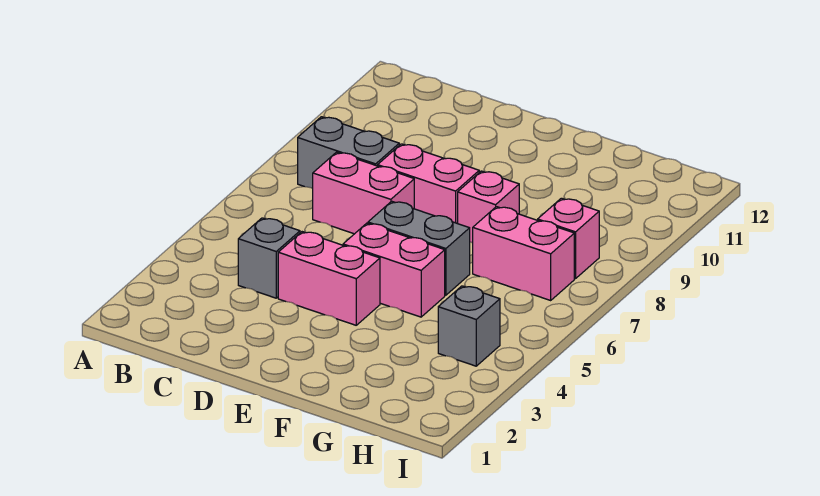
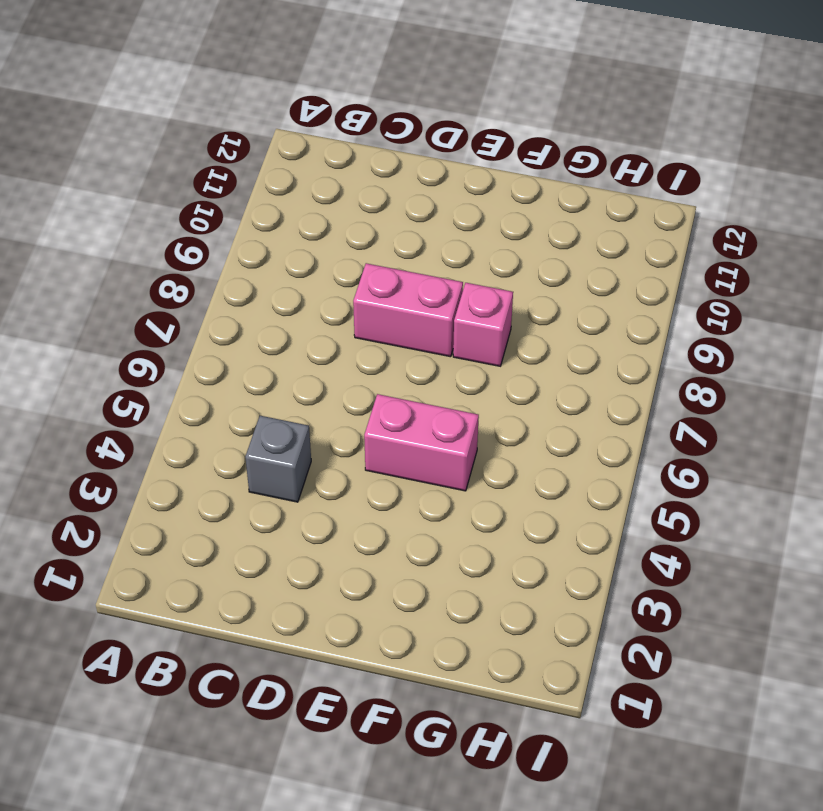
none -> grey 1x2 brick [298,117,399,189]
none -> pink 1x2 brick [313,152,414,234]

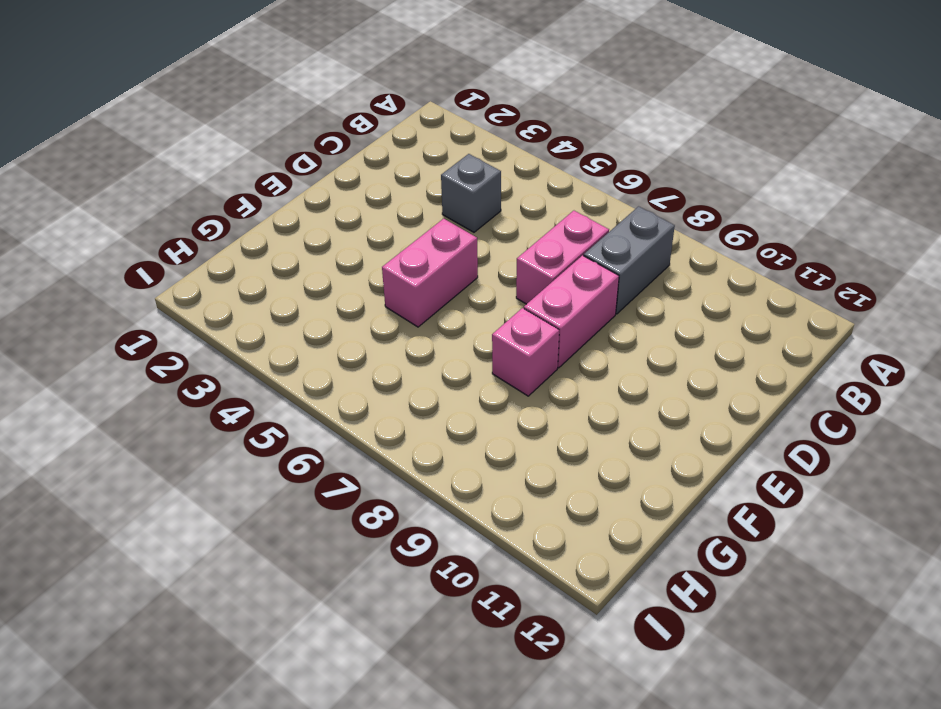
none -> pink 1x2 brick [278,232,380,325]
none -> grey 1x2 brick [368,201,470,295]

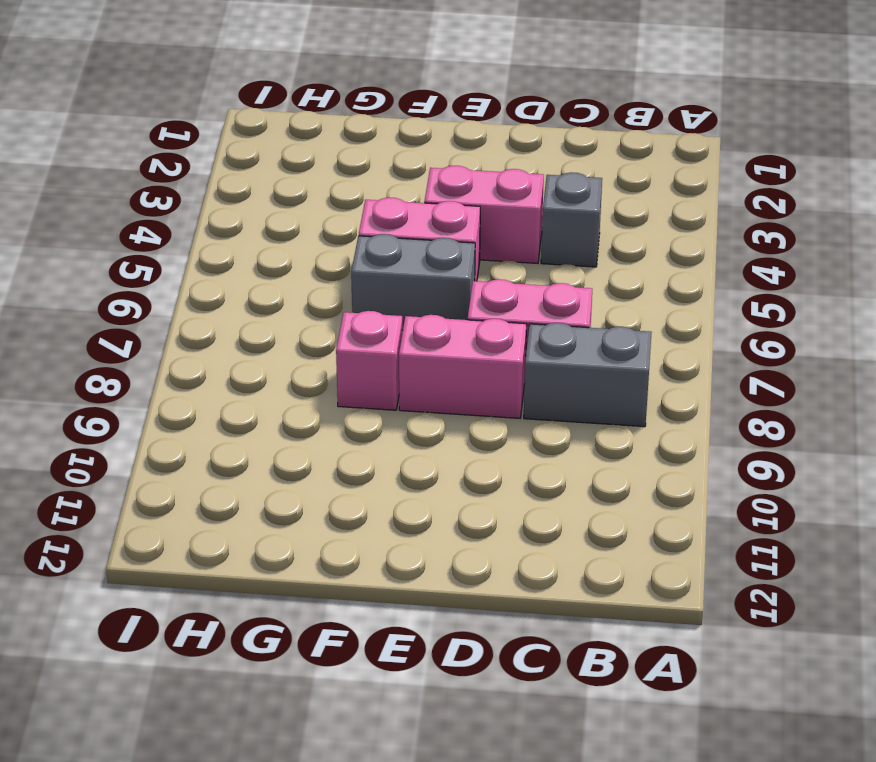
none -> pink 1x2 brick [473,207,574,300]
none -> grey 1x1 brick [438,286,500,366]

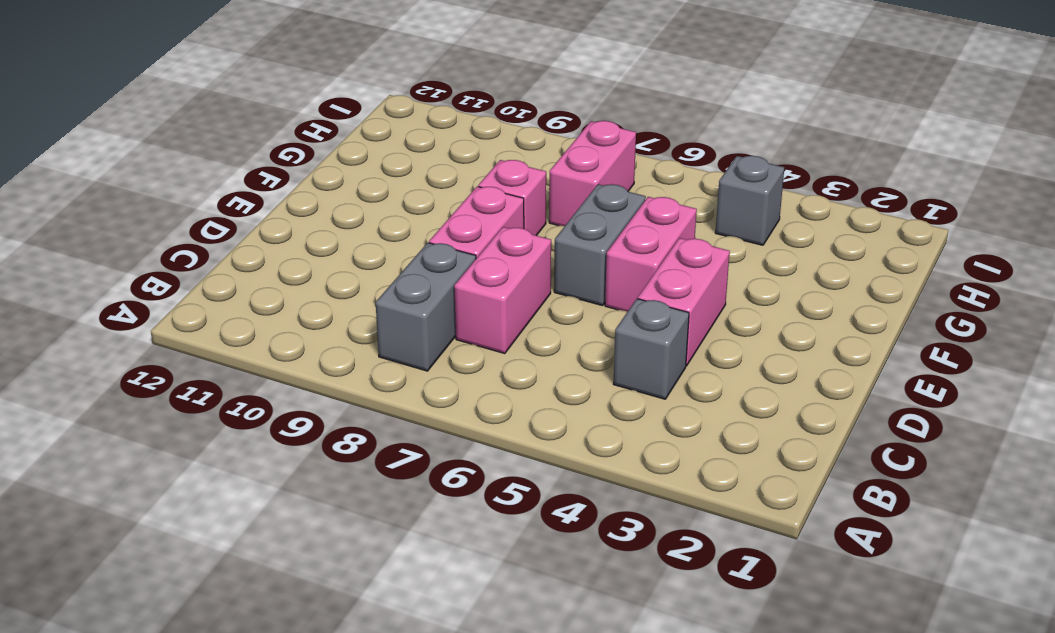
none -> pink 1x1 brick [538,198,599,279]

